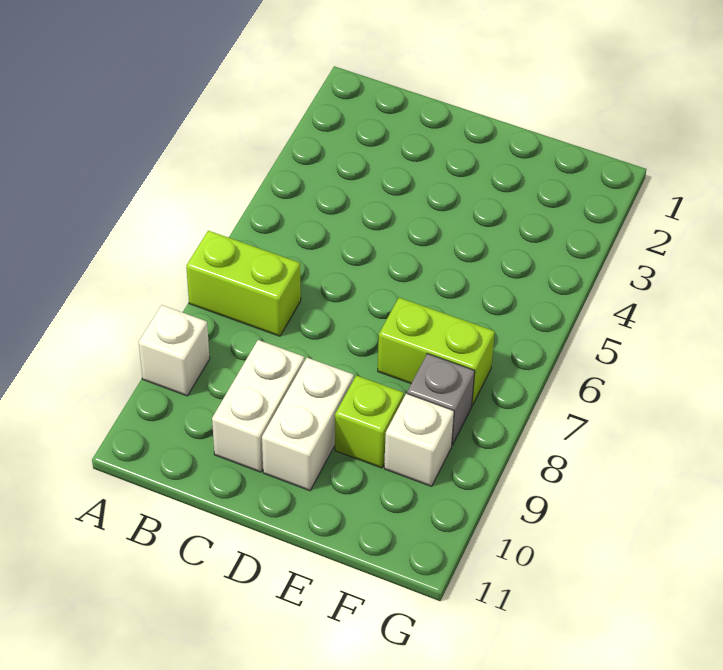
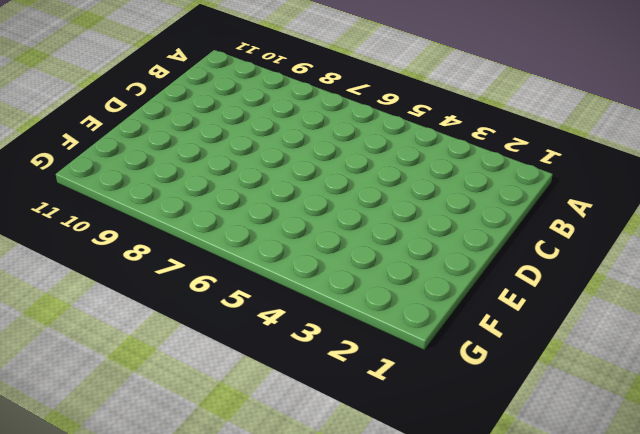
none -> lime 1x2 brick [186,230,301,336]
none -> white 1x1 brick [139,305,210,396]

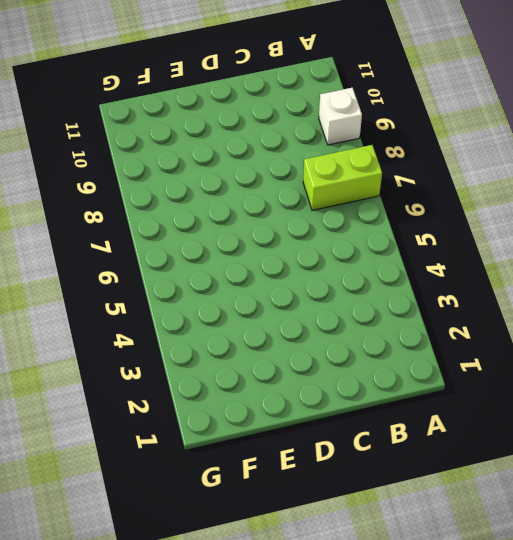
none -> white 1x2 brick [212,340,304,472]
none -> white 1x2 brick [262,358,354,491]

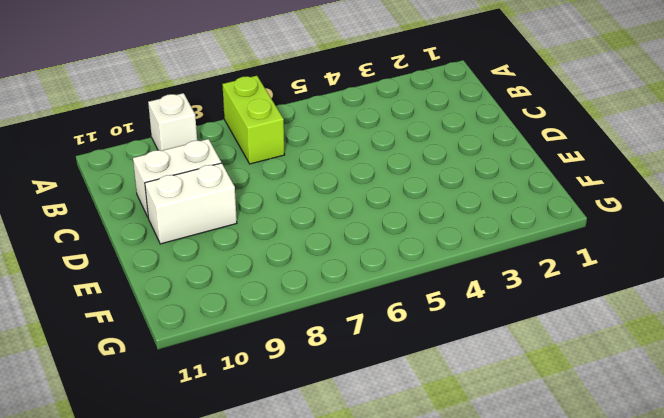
none -> lime 1x2 brick [378,298,495,405]
none -> lime 1x1 brick [335,375,404,468]

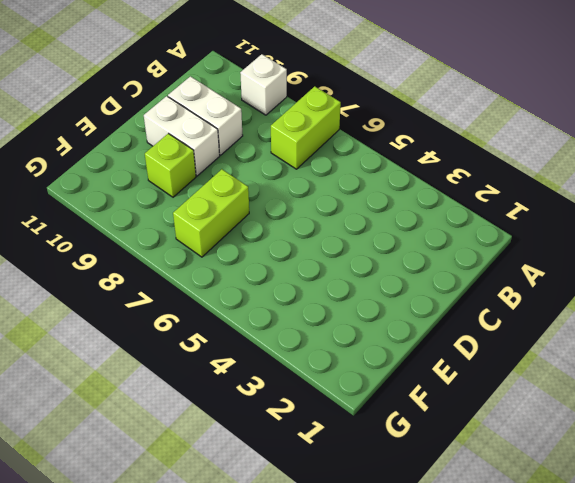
none -> grey 1x1 brick [407,354,475,445]
none -> white 1x1 brick [384,393,454,486]

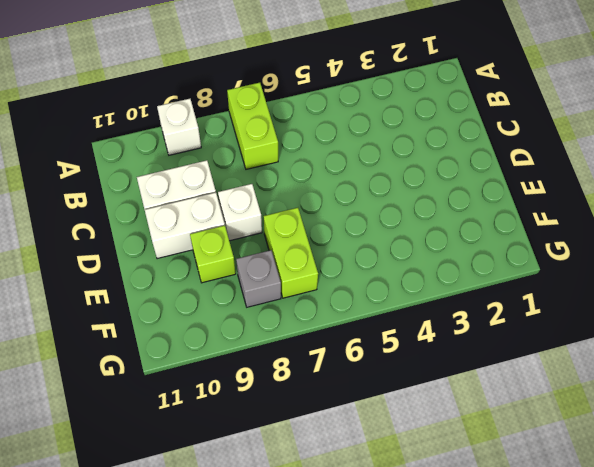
white 1x1 brick [218,184,262,241] -> white 1x1 brick moved to [384,393,454,486]

